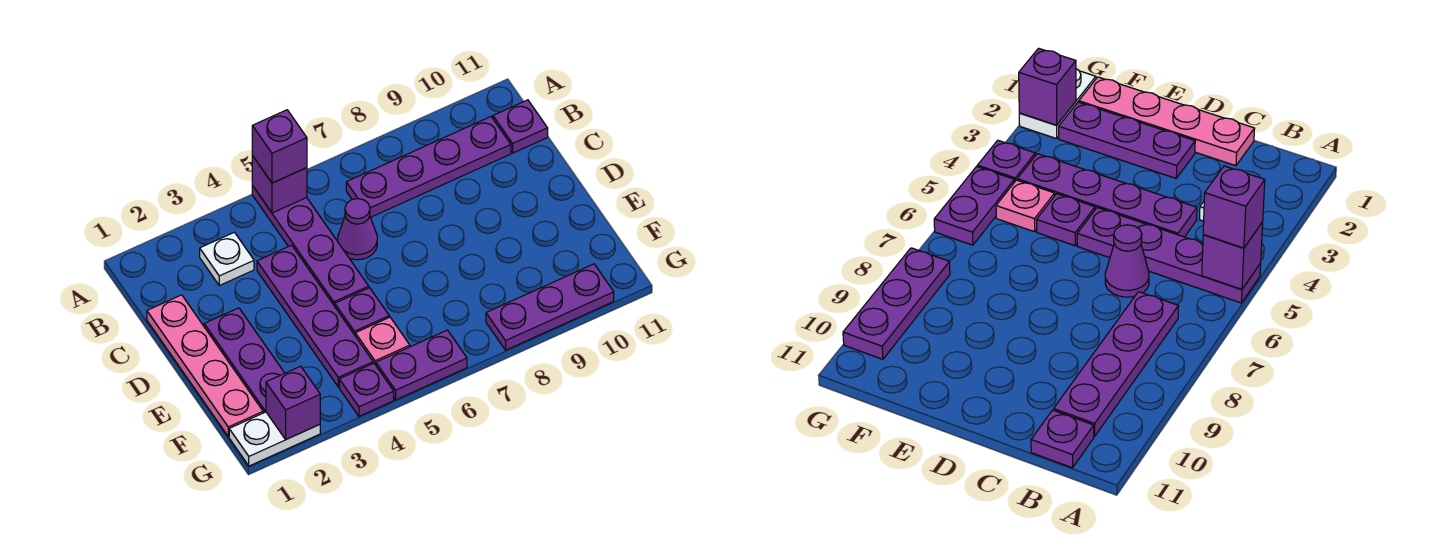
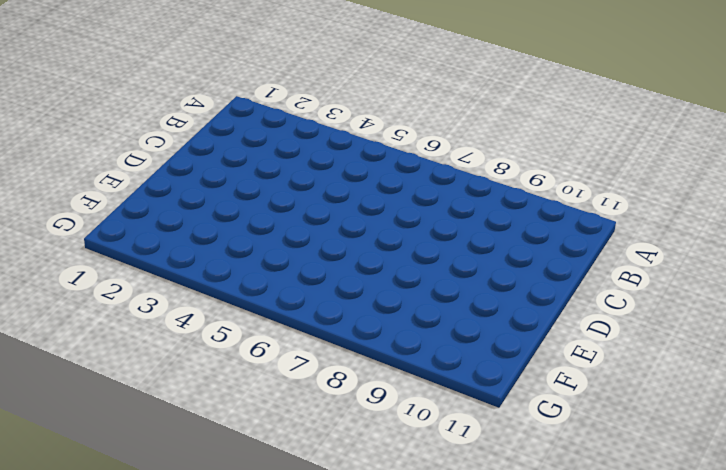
none -> purple 1x4 plate [252,186,369,306]
none -> white 1x1 plate [200,232,254,285]
none -> purple 1x4 plate [346,117,511,217]

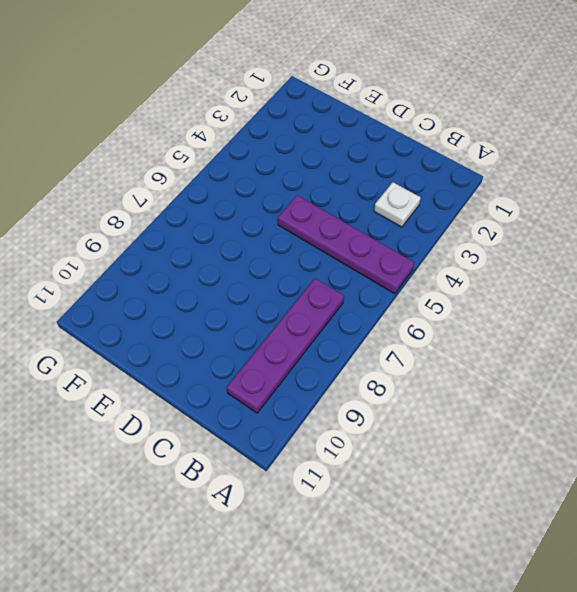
none -> purple 1x1 plate [493,100,548,153]
none -> pink 1x4 plate [147,295,263,437]
none -> purple 1x4 plate [257,245,373,387]

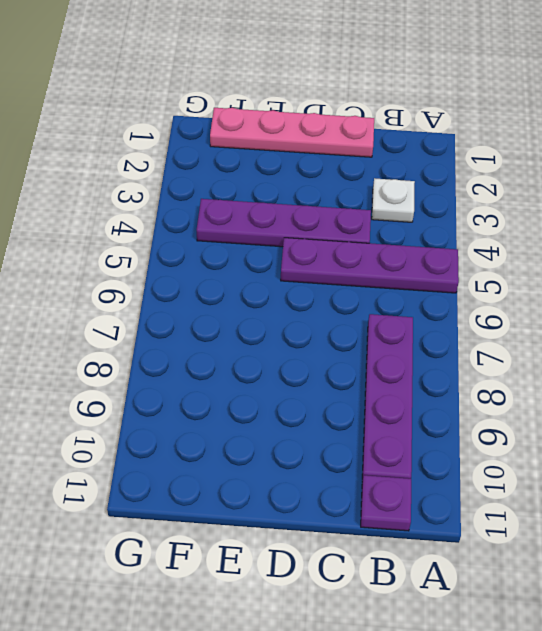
none -> purple 1x1 cone [338,199,377,260]
none -> purple 1x3 plate [204,308,285,413]
none -> purple 1x1 plate [335,288,389,335]

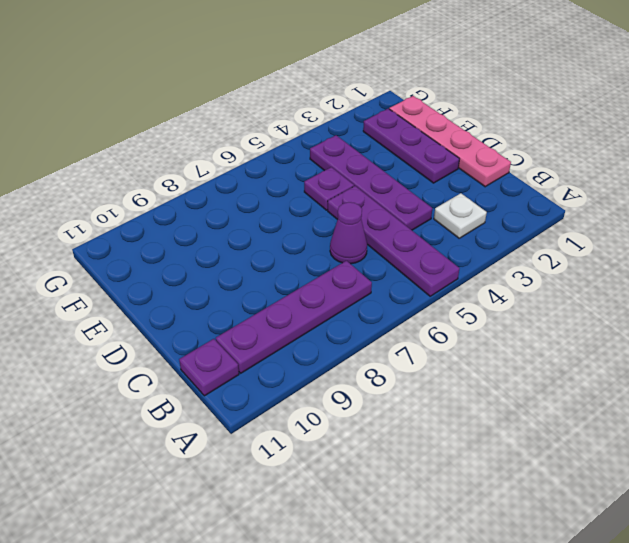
none -> pink 1x1 plate [355,317,410,365]
none -> white 1x2 plate [229,412,320,466]
none -> purple 1x1 plate [339,363,394,416]

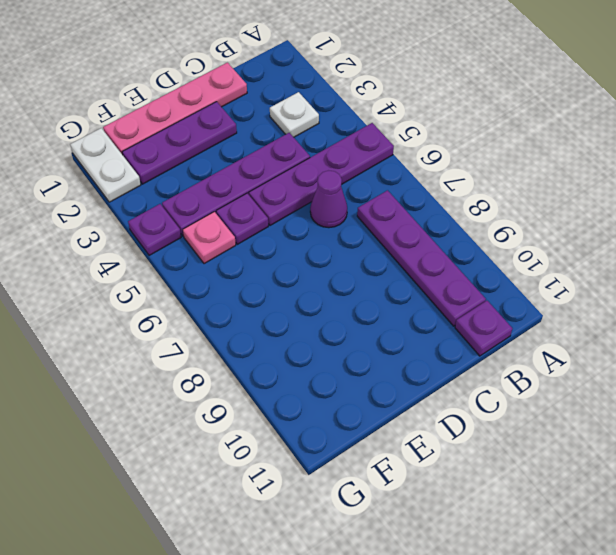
none -> purple 1x2 plate [376,330,467,400]
none -> purple 1x3 plate [486,264,614,350]
none -> purple 1x1 brick [252,156,307,213]

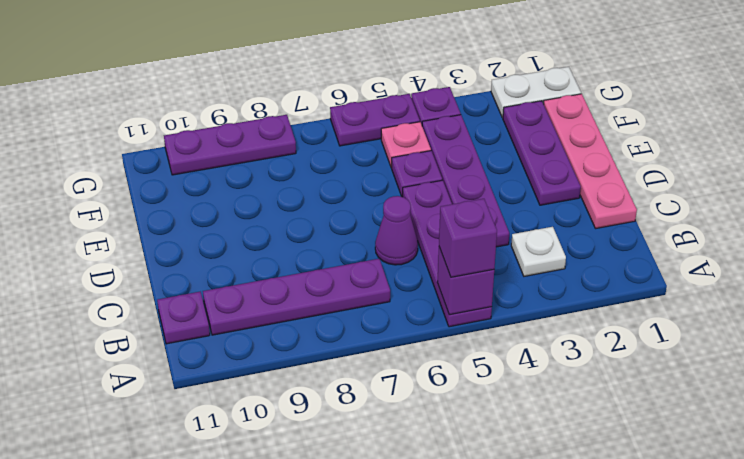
none -> purple 1x1 brick [266,366,320,439]

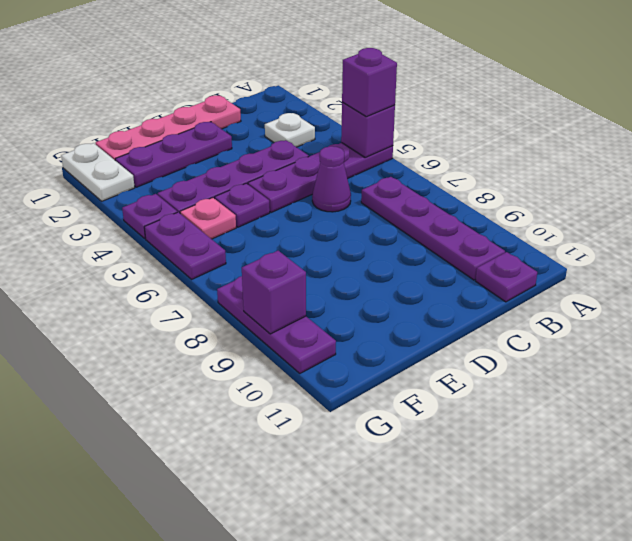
purple 1x1 brick [242,251,306,334] -> purple 1x1 brick moved to [266,366,320,439]

